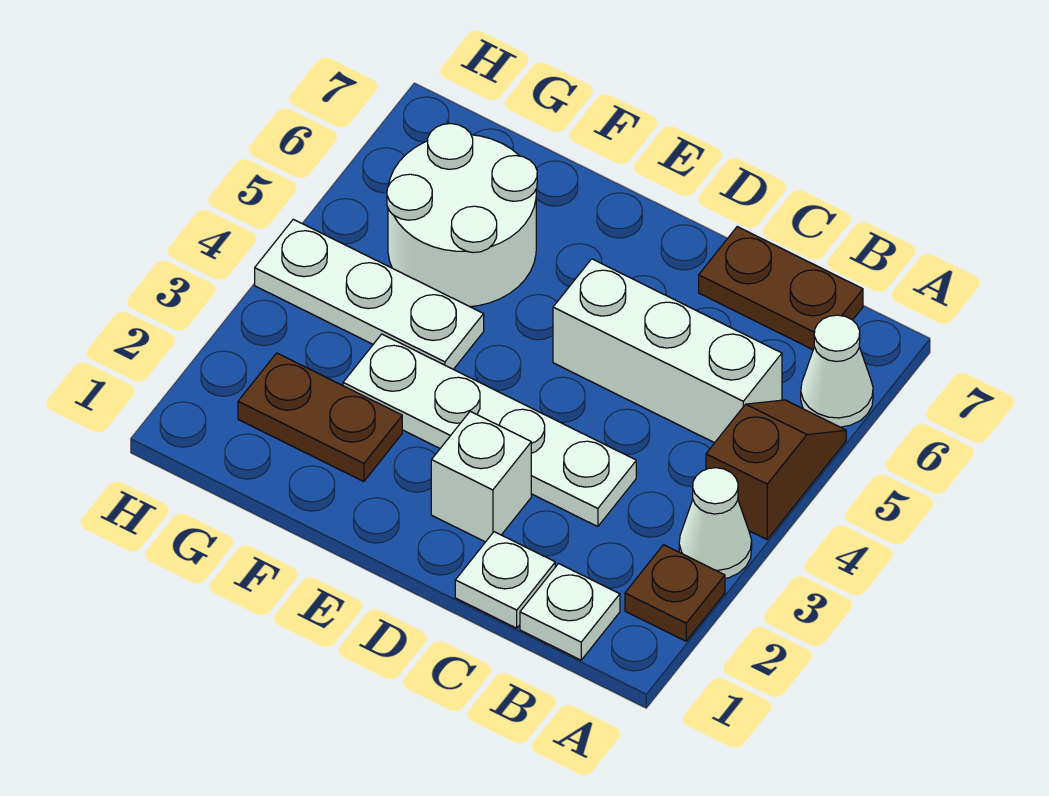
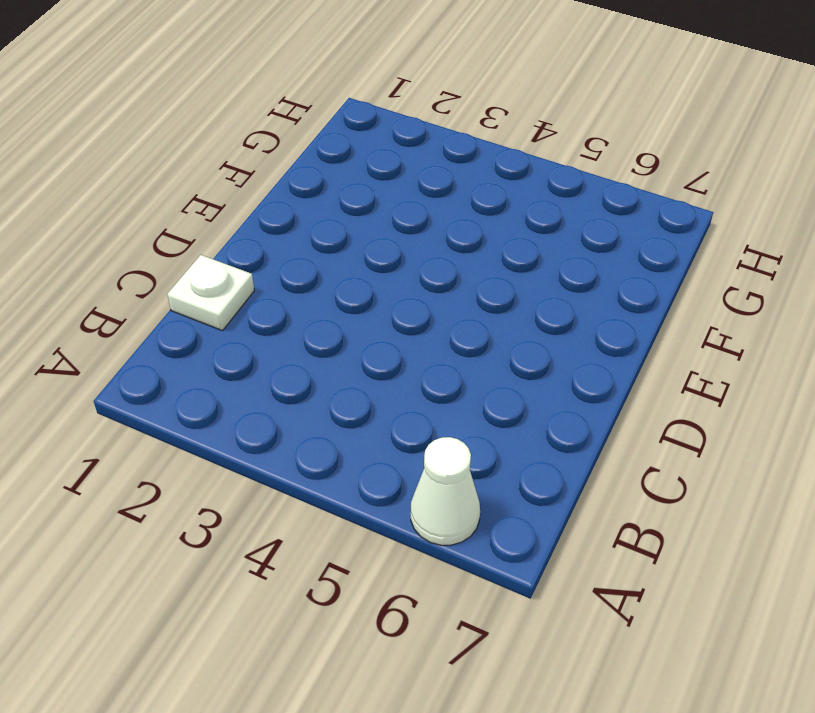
none -> brown 1x1 plate [625,545,725,641]
none -> white 1x1 cone [679,468,752,578]
none -> brown 1x2 slope [706,400,846,539]

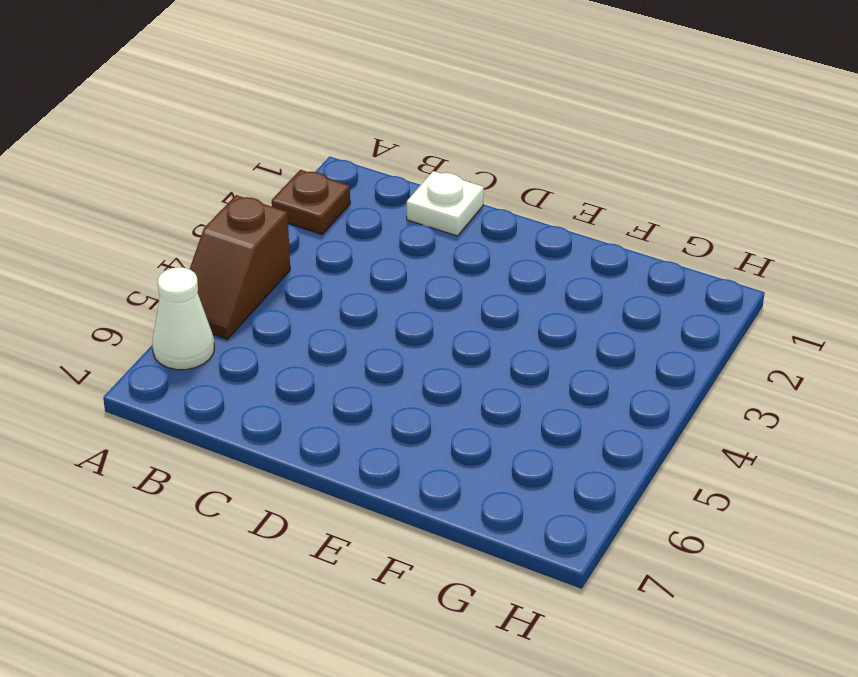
none -> white 1x1 cone [679,468,752,578]
none -> white 1x1 plate [520,564,620,660]
none -> white 1x3 brick [553,259,782,443]

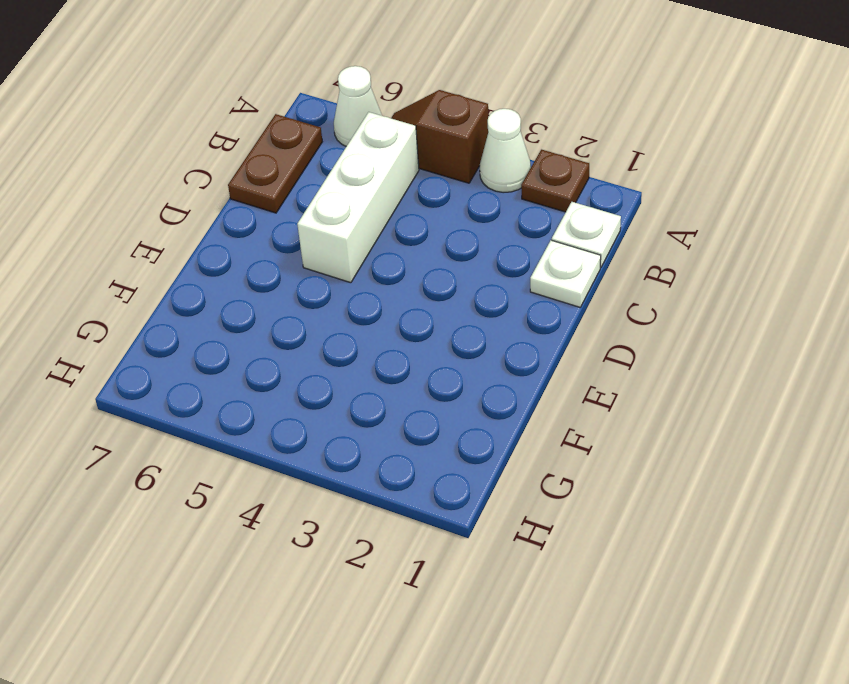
none -> white 1x4 plate [343,334,636,527]
none -> white 1x1 brick [431,411,531,542]
none -> brown 1x2 plate [238,353,402,482]

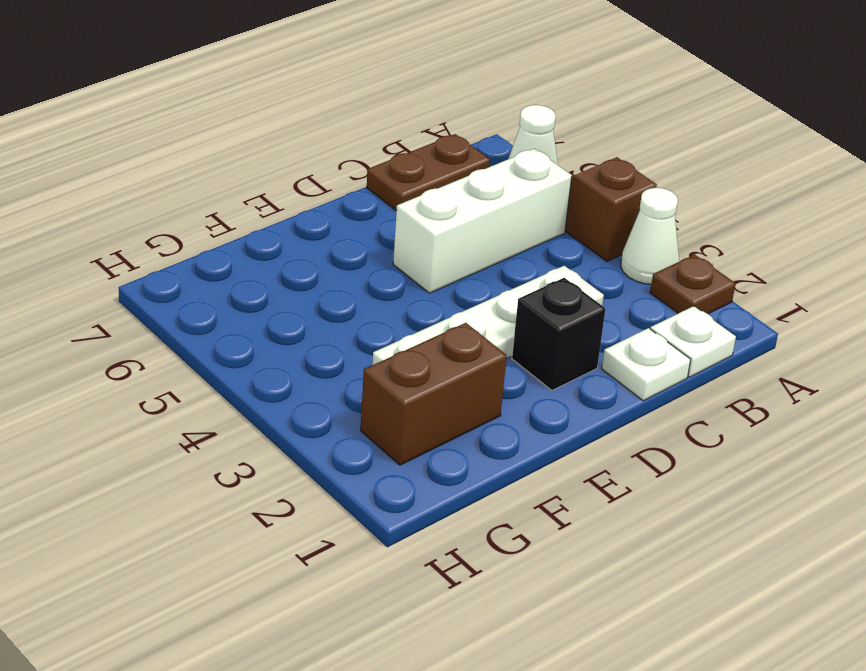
black 1x1 brick [512,278,605,390] -> white 1x1 brick [431,411,531,542]
brown 1x2 brick [360,323,507,465] -> brown 1x2 plate [238,353,402,482]
none -> white 1x3 plate [255,219,484,369]
none -> white 2x2 round brick [387,124,537,307]

